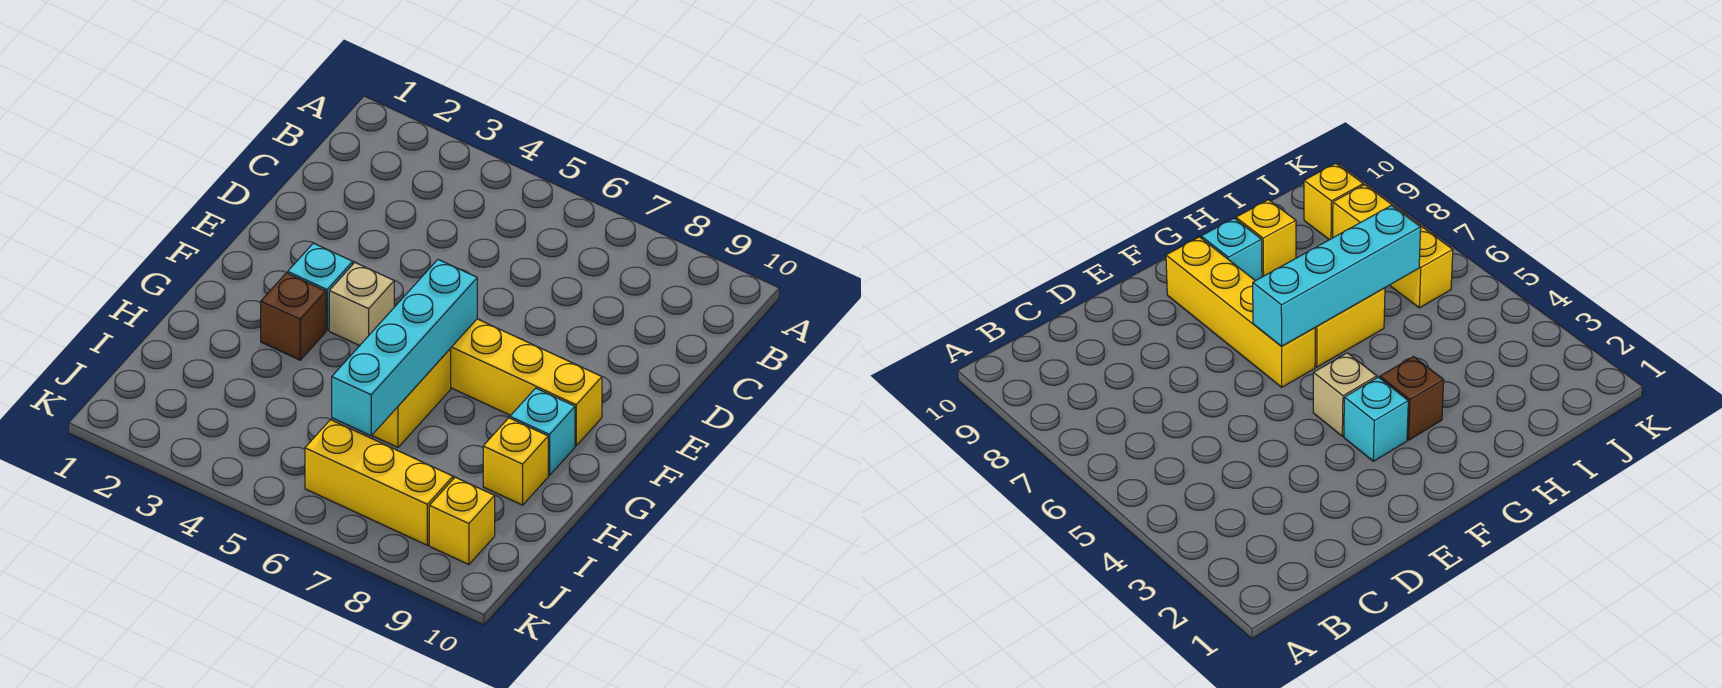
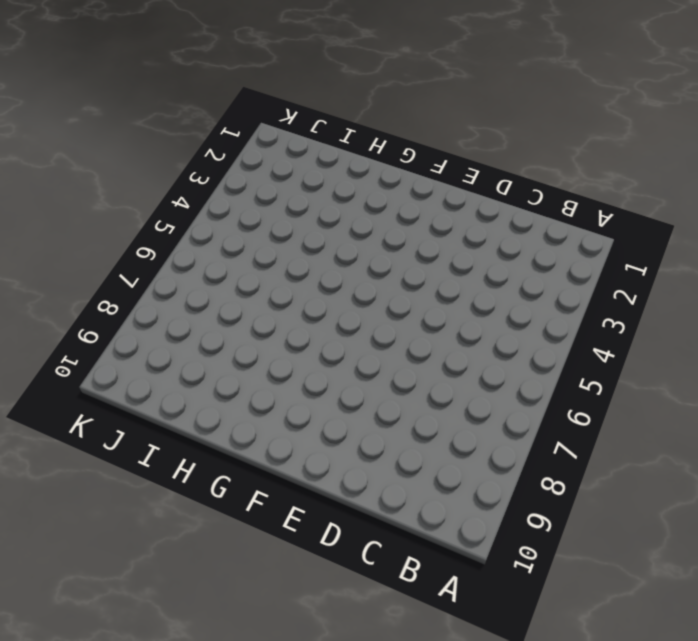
none -> cyan 1x1 brick [288,243,353,330]
none -> tan 1x1 brick [329,263,394,346]

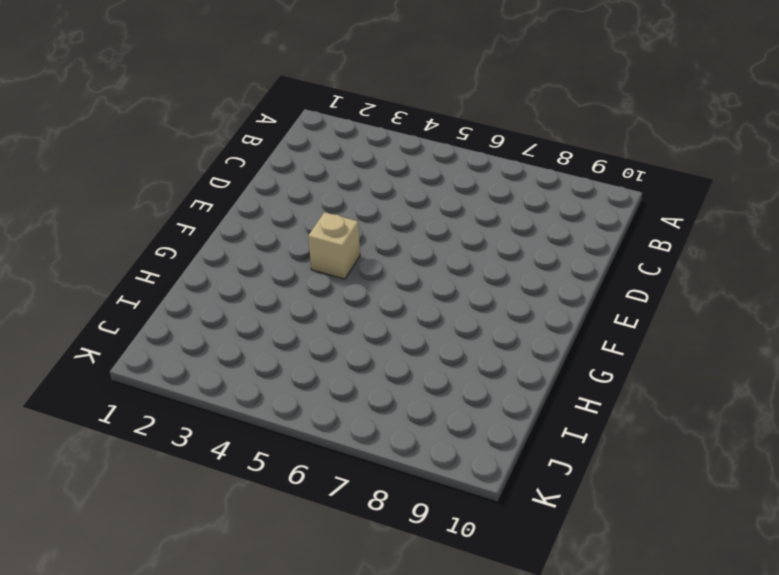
none -> cyan 1x1 brick [288,243,353,330]
none -> yellow 1x4 brick [450,319,602,446]

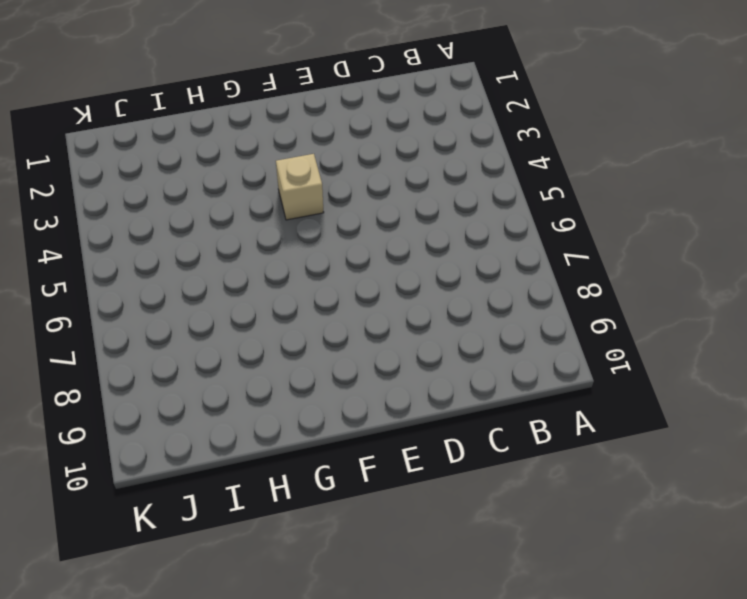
none -> cyan 1x1 brick [288,243,353,330]
none -> yellow 1x4 brick [450,319,602,446]

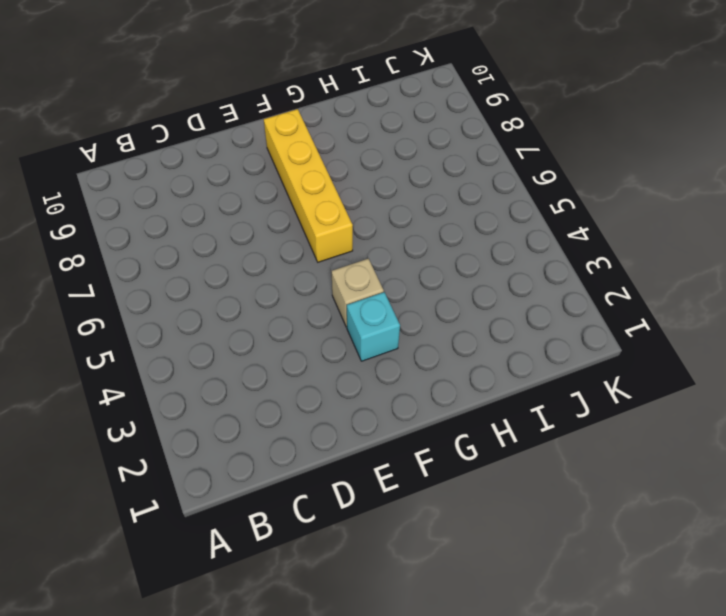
none -> brown 1x1 brick [261,273,326,360]
none -> yellow 1x2 brick [372,349,451,447]

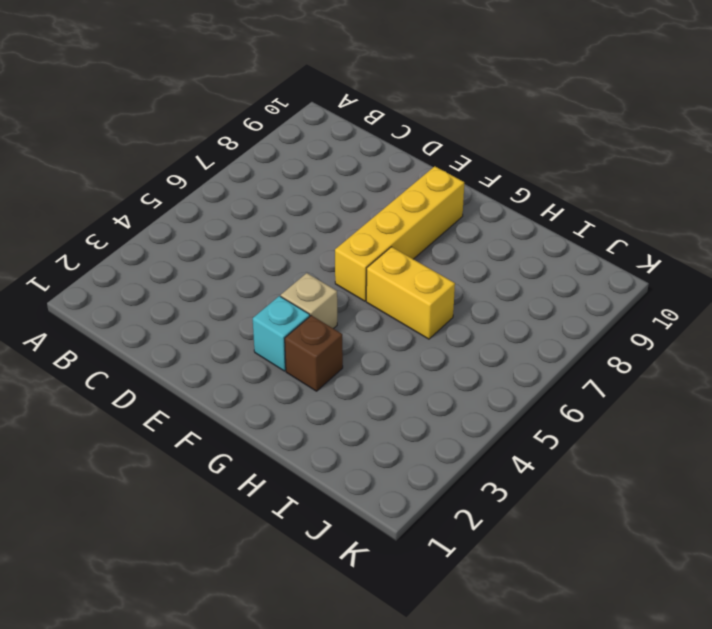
none -> cyan 1x1 brick [510,388,575,475]
none -> yellow 1x1 brick [483,418,548,505]

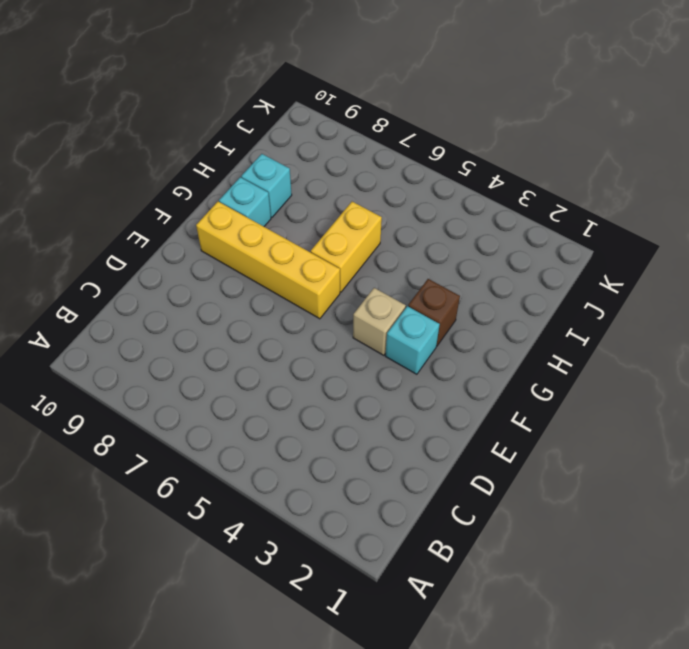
cyan 1x1 brick [241,154,292,217] -> yellow 1x1 brick [483,418,548,505]
none -> yellow 1x3 brick [305,420,453,545]
none -> yellow 1x1 brick [429,477,495,565]

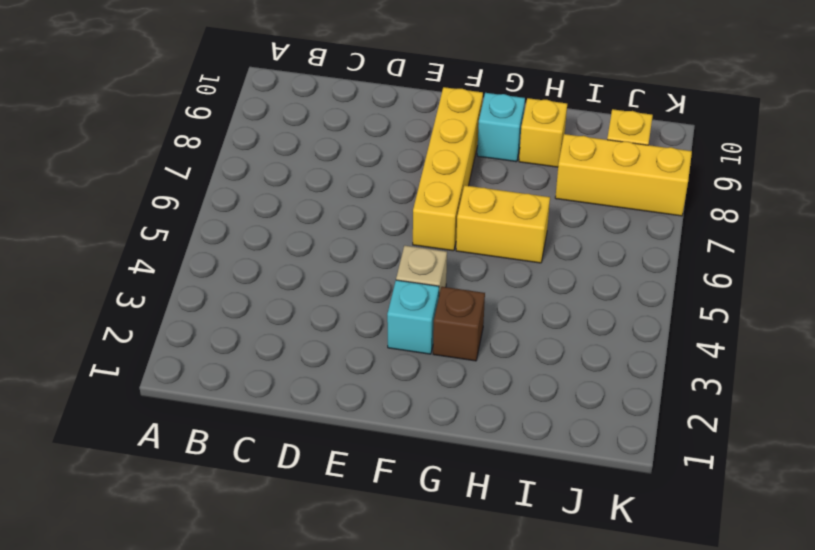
yellow 1x3 brick [555,134,692,216] -> yellow 1x3 brick turned to [305,420,453,545]
none -> cyan 1x4 brick [332,260,477,436]

